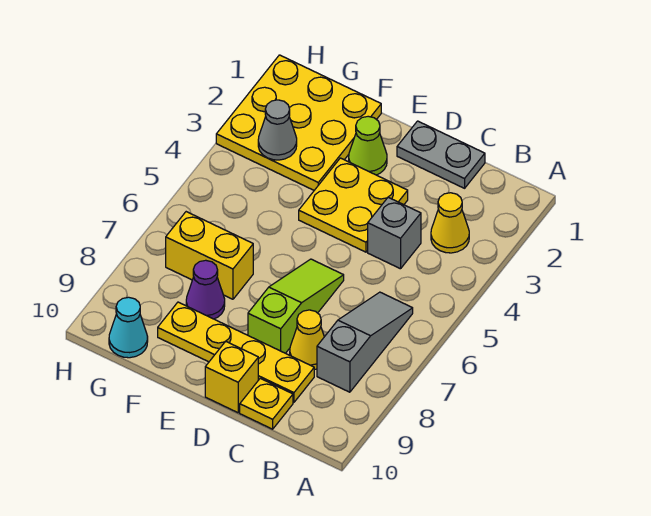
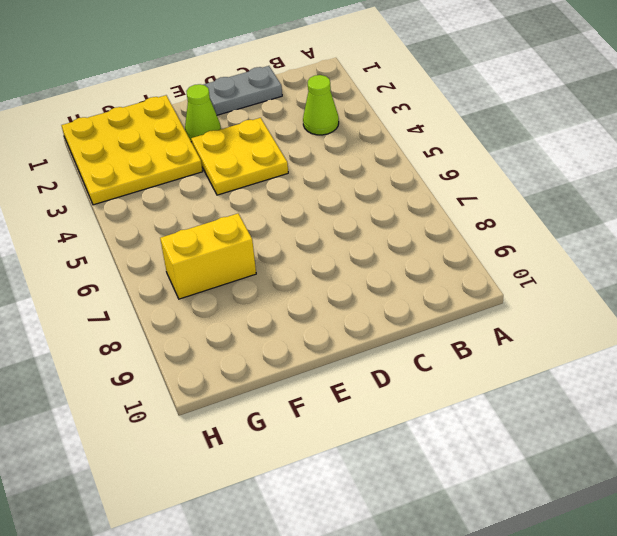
lime 1x1 cone [303,75,339,135] -> yellow 1x1 cone [431,193,469,253]
none -> grey 1x3 slope [317,292,413,392]
none -> grey 1x1 brick [368,197,421,269]
none -> yellow 1x1 cone [290,310,324,369]

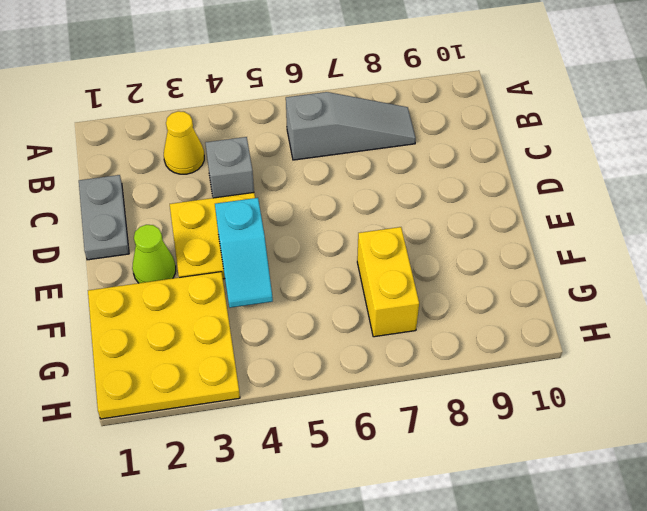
grey 1x3 slope [286,92,416,160] -> grey 1x3 slope turned to [317,292,413,392]
cyan 1x2 slope [215,198,273,308] -> none
none -> yellow 1x1 cone [290,310,324,369]
none -> yellow 1x4 plate [158,302,314,402]
none -> yellow 1x1 plate [240,378,293,429]

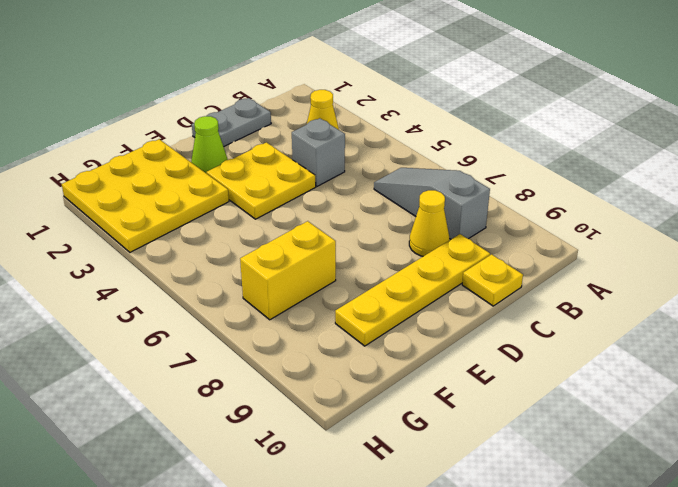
none -> lime 1x3 slope [248,259,344,353]
none -> yellow 1x1 brick [205,341,258,413]
none -> purple 1x1 cone [186,260,225,319]

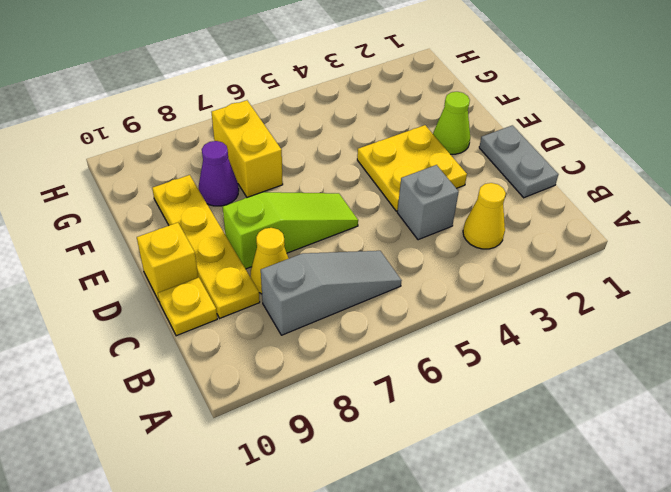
none -> yellow 3x3 plate [216,55,381,190]
none -> cyan 1x1 cone [109,297,148,358]
none -> grey 1x1 cone [258,100,297,160]

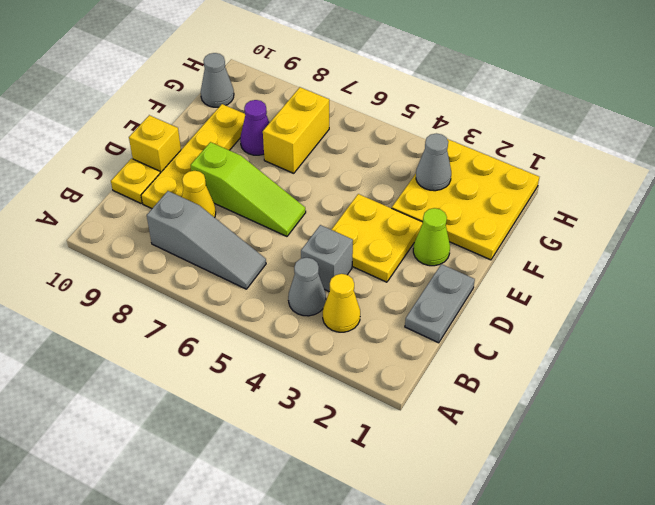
grey 1x1 cone [288,258,326,316] -> none
grey 1x1 cone [201,53,234,107] -> cyan 1x1 cone [109,297,148,358]

